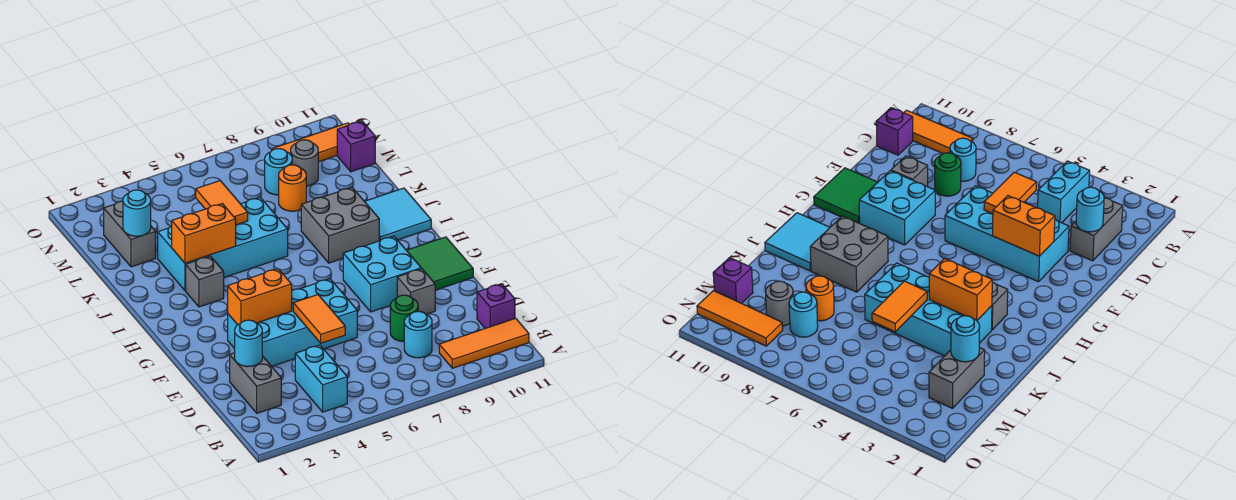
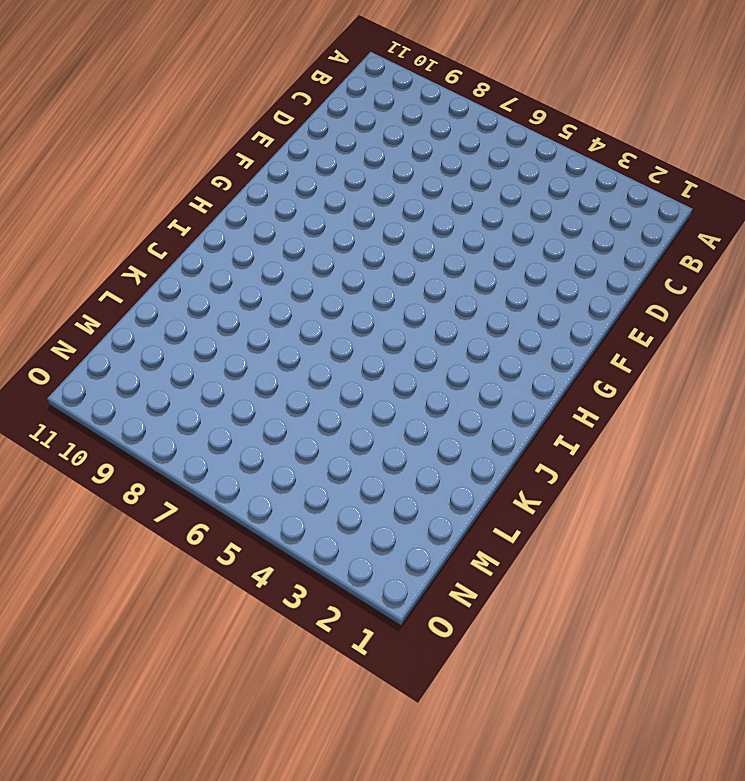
none -> cyan 1x2 brick [295,345,347,412]
none -> orange 1x3 tile [439,318,529,368]
none -> grey 1x2 brick [230,353,281,413]

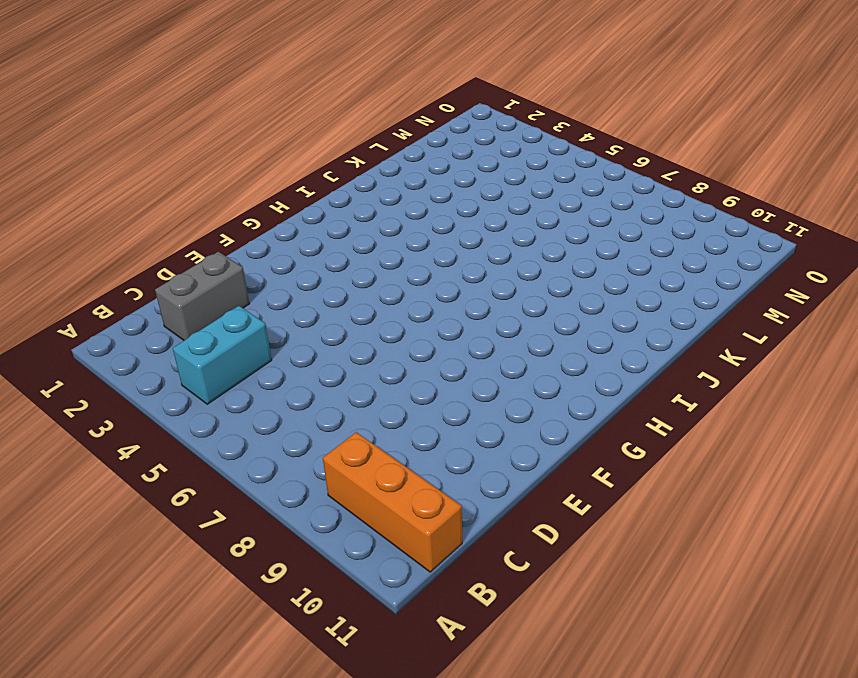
orange 1x3 brick [323,432,462,572] -> orange 1x3 tile [439,318,529,368]
none -> cyan 1x1 round brick [404,311,432,358]
none -> purple 1x1 brick [477,284,515,328]
none -> green 1x1 round brick [390,295,418,342]

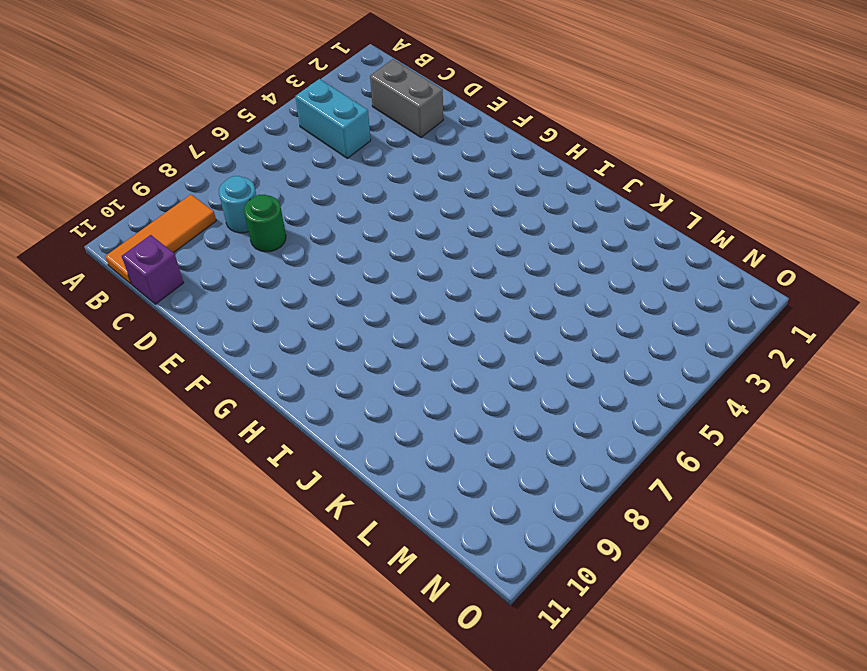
none -> cyan 2x4 brick [228,279,357,366]
none -> grey 1x1 brick [397,269,435,314]
none -> cyan 2x2 brick [343,236,421,312]

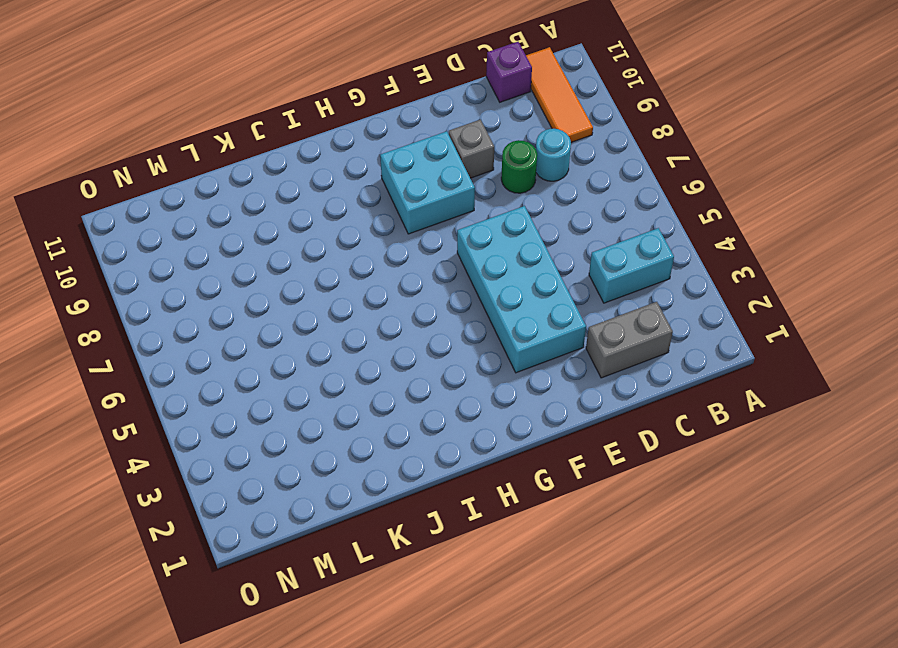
none -> green 2x2 tile [406,237,473,290]
none -> grey 1x1 brick [186,256,224,307]
none -> grey 2x2 brick [301,187,379,263]

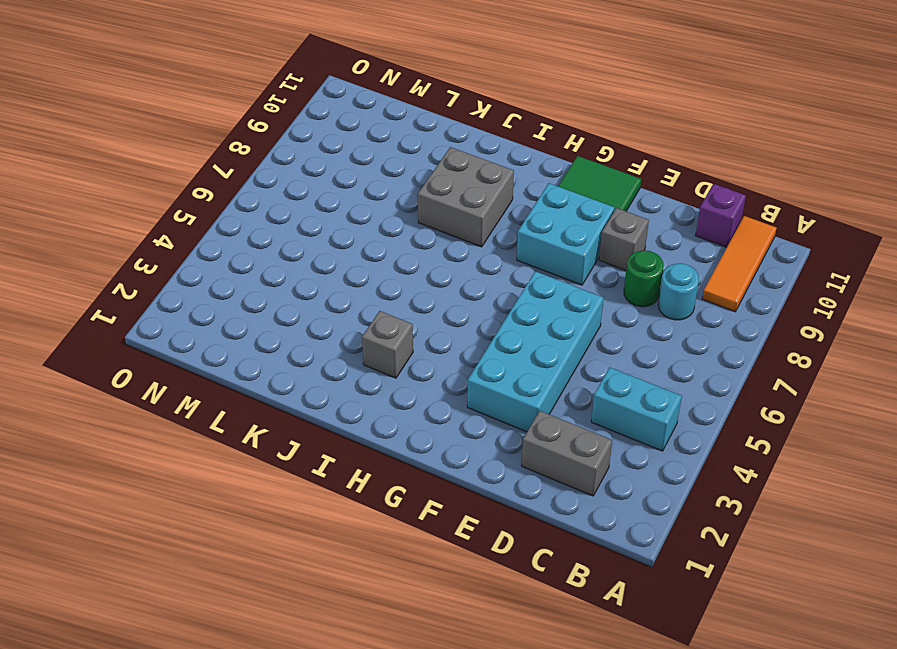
none -> cyan 2x2 tile [365,188,431,241]
none -> cyan 2x4 brick [158,197,288,291]
none -> grey 1x2 brick [104,201,156,267]

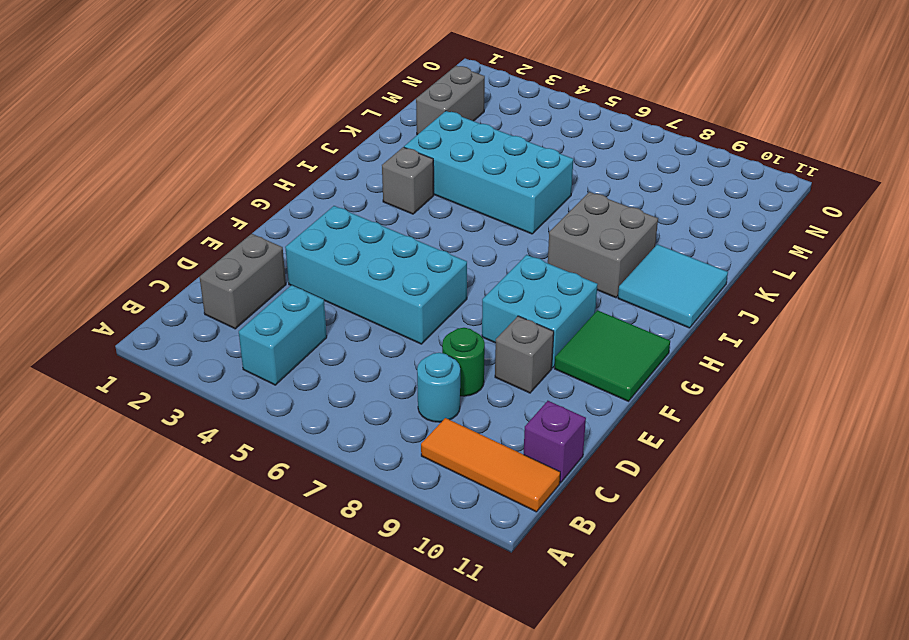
none -> orange 1x1 round brick [279,165,306,211]
none -> cyan 1x1 round brick [265,149,292,195]
none -> grey 1x1 round brick [291,140,318,186]

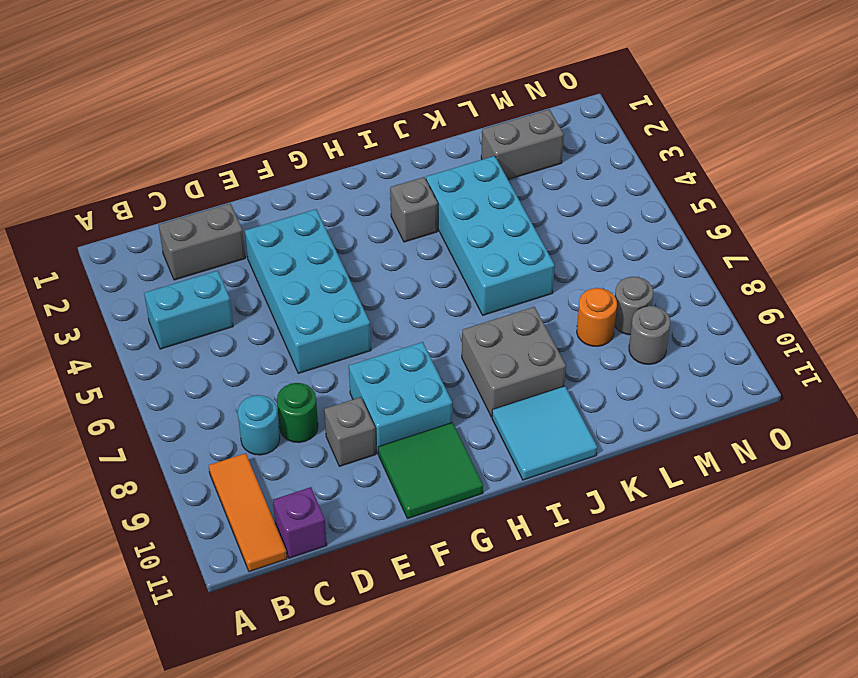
grey 1x1 round brick [615,277,653,335] -> cyan 1x1 round brick [265,149,292,195]
none -> purple 1x1 brick [337,121,375,172]
none -> orange 1x3 tile [272,123,349,162]
none -> cyan 1x1 round brick [235,320,262,367]

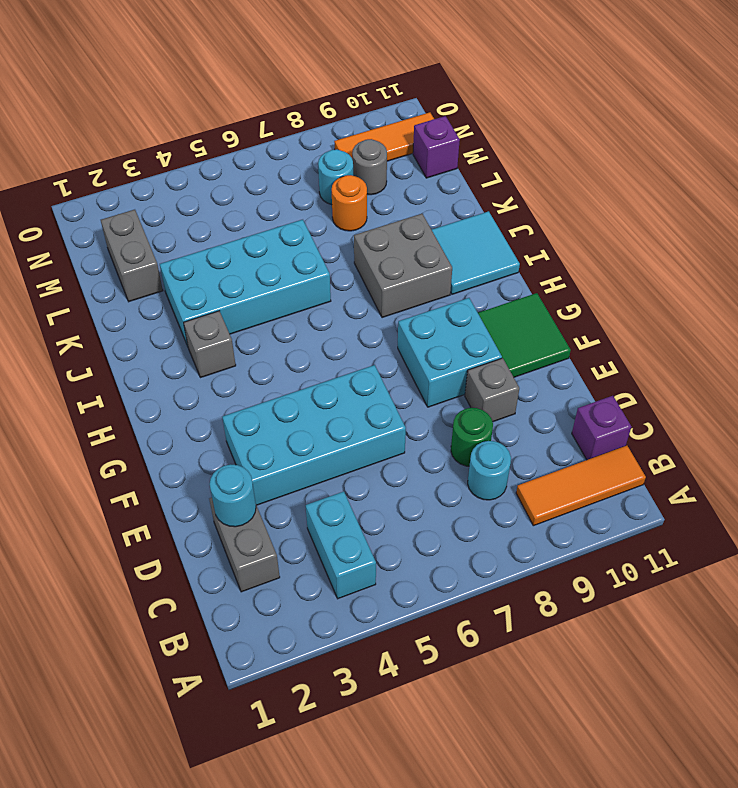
none -> orange 1x2 tile [293,295,345,343]
none -> orange 1x2 brick [228,269,292,325]
none -> orange 1x2 brick [172,204,236,263]

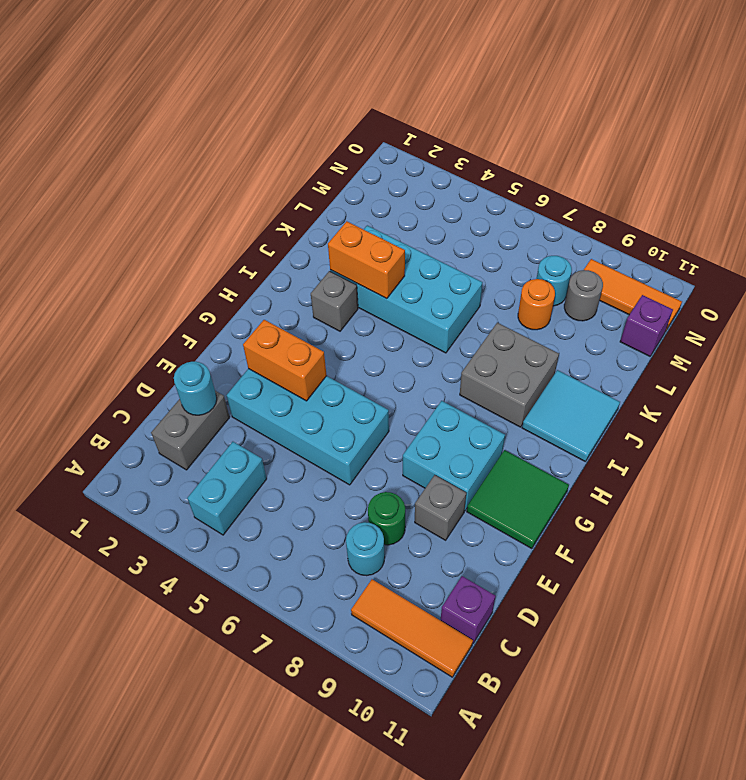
none -> grey 1x2 brick [104,201,156,267]
none -> orange 1x2 tile [293,295,345,343]
none -> orange 1x2 tile [196,181,248,225]

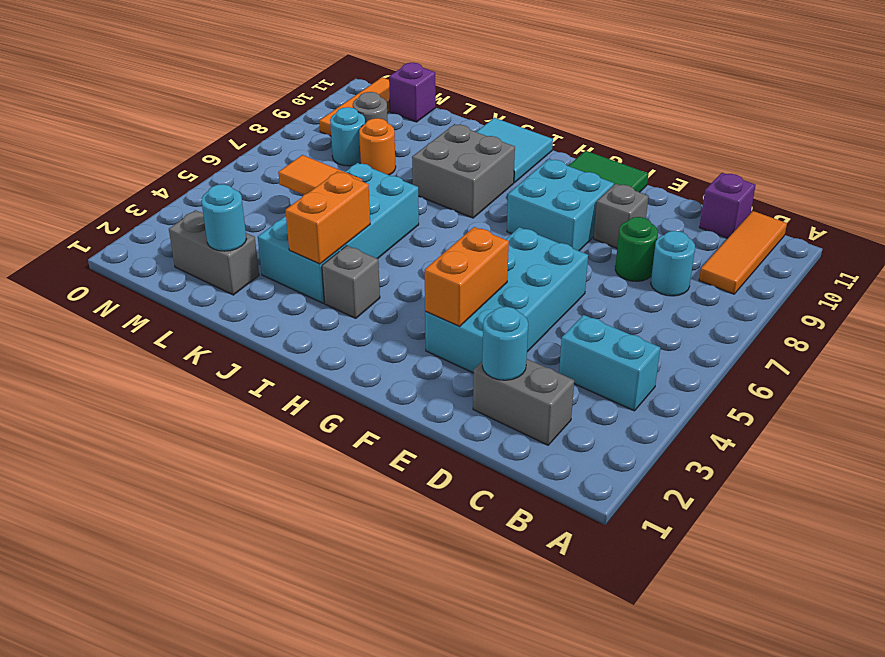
none -> orange 1x2 tile [293,295,345,343]

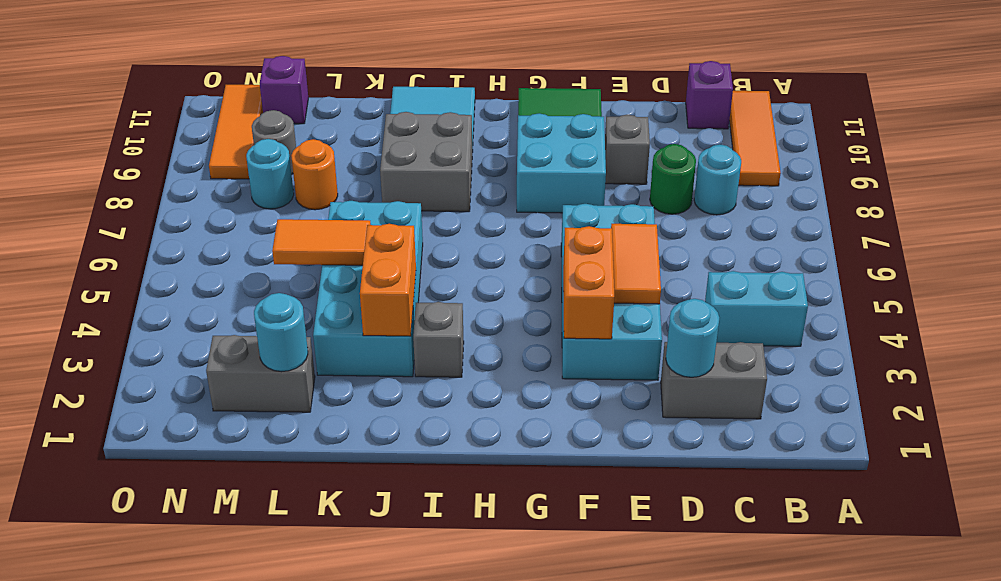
orange 1x2 tile [611,224,661,304] -> orange 1x2 tile turned to [293,295,345,343]

